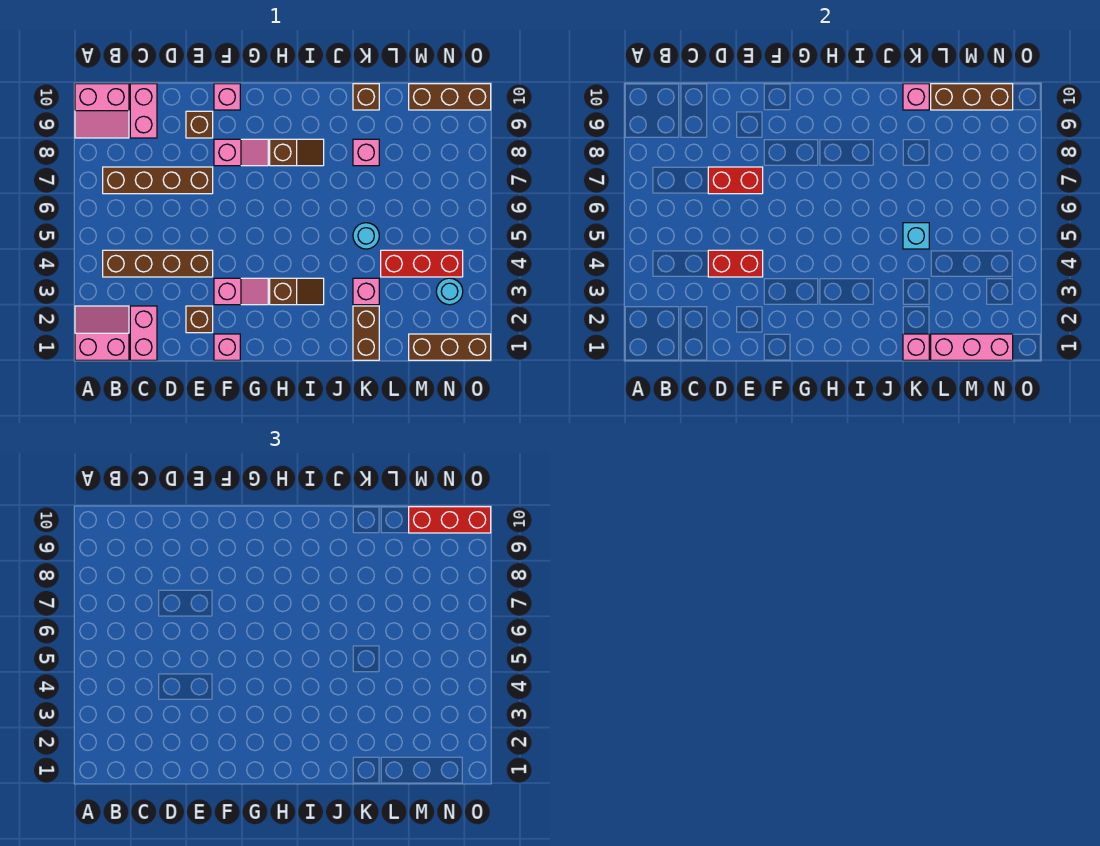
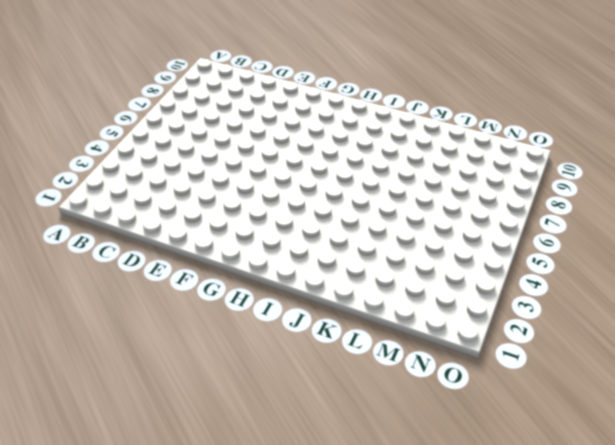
none -> pink 2x2 slope [75,306,129,360]
none -> pink 2x2 slope [75,84,129,138]
none -> brown 1x4 brick [103,250,213,277]
none -> brown 1x4 brick [103,167,213,194]

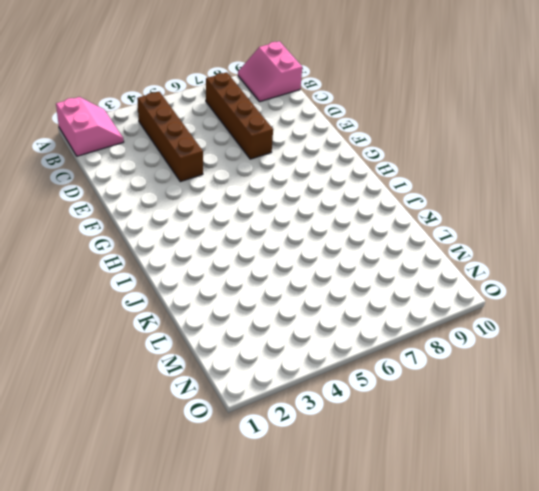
none -> pink 1x2 brick [130,306,157,360]
none -> pink 1x2 brick [130,84,157,138]
none -> brown 1x1 brick [186,306,213,333]
none -> brown 1x1 brick [186,111,213,138]

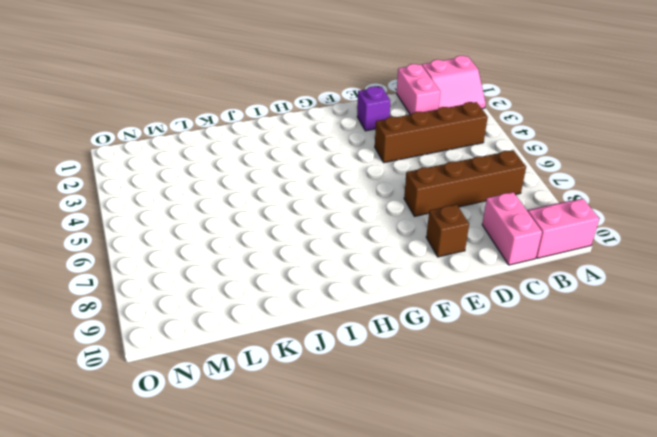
purple 1x1 brick [357,86,390,131] -> brown 1x1 brick [186,306,213,333]
none -> pink 1x1 brick [214,334,240,360]
none -> pink 1x2 slope [214,278,268,305]
none -> pink 1x2 slope [214,139,268,166]
none -> pink 1x1 brick [214,84,240,110]

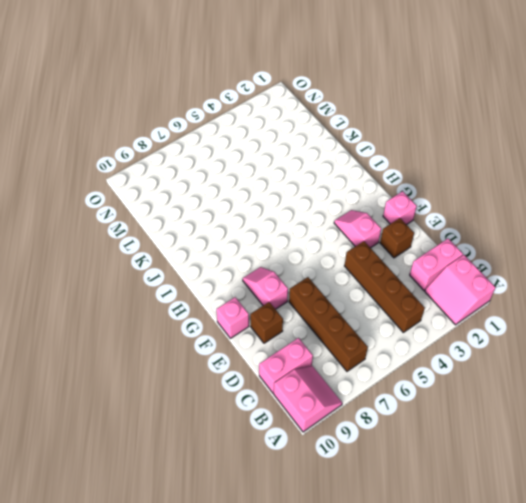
none -> brown 1x2 slope [270,278,324,305]
none -> brown 1x2 slope [270,139,324,166]
none -> brown 1x2 brick [353,306,379,360]
none -> pink 1x1 brick [353,278,379,305]

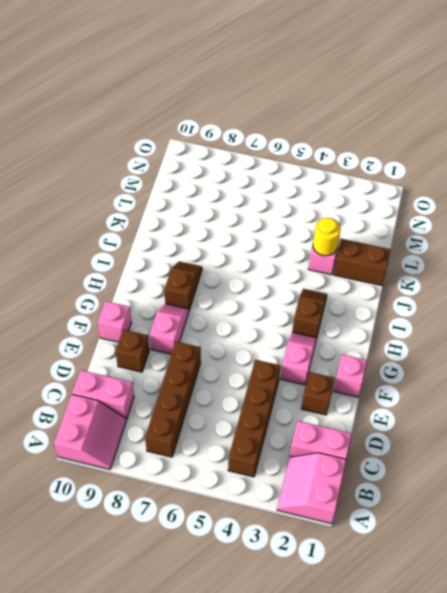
yellow 1x1 round brick [313,218,341,256] -> none
none -> cyan 1x1 round brick [353,223,379,249]
none -> pink 1x1 brick [353,139,379,166]
none -> brown 1x1 brick [353,84,379,110]
none -> red 1x3 brick [381,250,463,277]

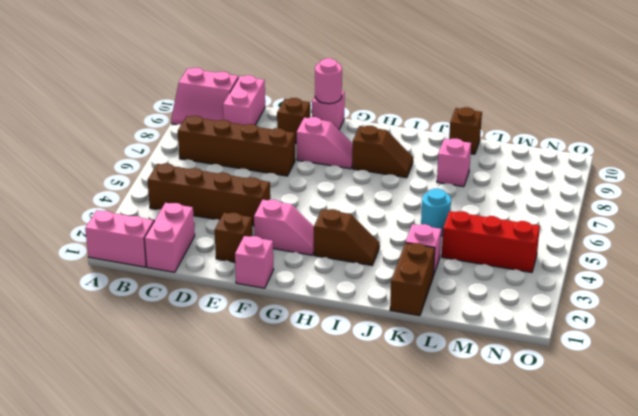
pink 1x1 round brick [315,58,342,104] -> none
none -> brown 1x3 brick [409,334,491,360]
none -> brown 1x3 brick [409,84,491,110]
none -> cyan 1x1 round brick [436,278,463,305]
none -> red 1x2 brick [708,250,763,277]

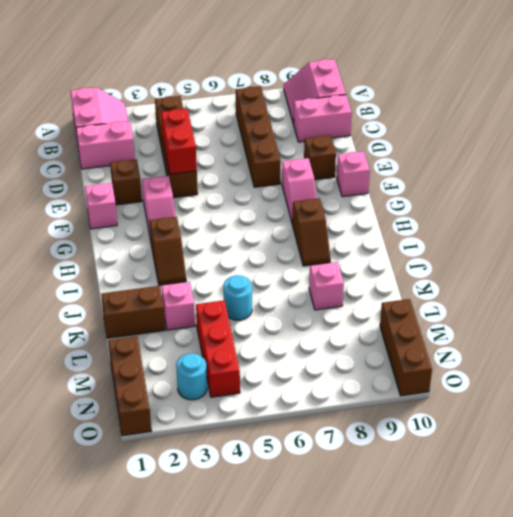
none -> brown 1x1 brick [353,84,379,110]
none -> red 1x2 brick [708,167,763,194]
none -> pink 1x1 brick [903,334,929,360]
none -> cyan 1x1 brick [903,223,929,249]

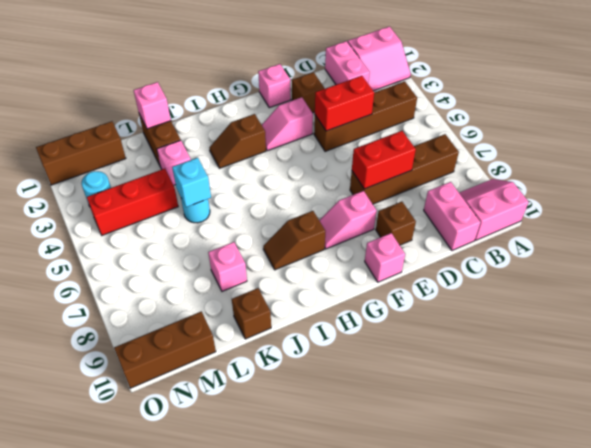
none -> pink 1x1 brick [903,84,929,110]
none -> pink 1x3 brick [931,334,1013,360]
none -> brown 1x3 brick [931,84,1013,110]
none -> red 1x3 brick [409,507,491,533]

